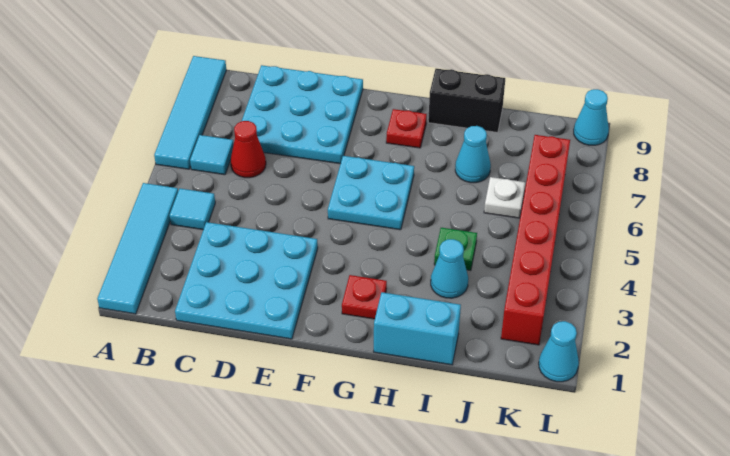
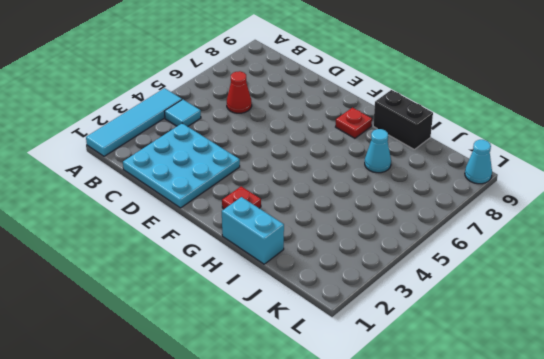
none -> cyan 1x4 tile [154,56,226,169]
none -> cyan 1x1 tile [190,135,234,175]
none -> cyan 3x3 plate [242,65,363,164]

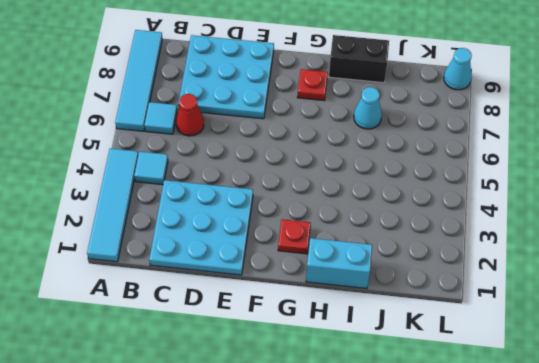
none -> cyan 2x2 plate [328,156,414,230]
none -> cyan 1x1 cone [431,239,468,298]
none -> green 1x1 plate [434,228,477,271]

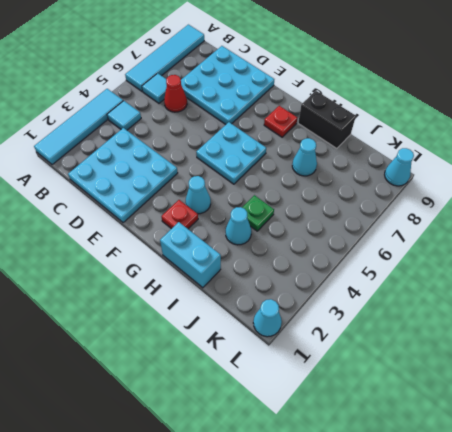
cyan 1x1 cone [186,176,211,214] -> none
none -> white 1x1 plate [484,177,526,218]
none -> red 1x6 brick [501,135,570,345]

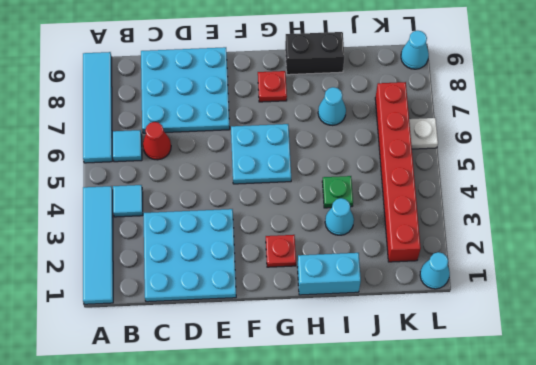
white 1x1 plate [409,118,438,149] -> white 1x1 plate moved to [484,177,526,218]

